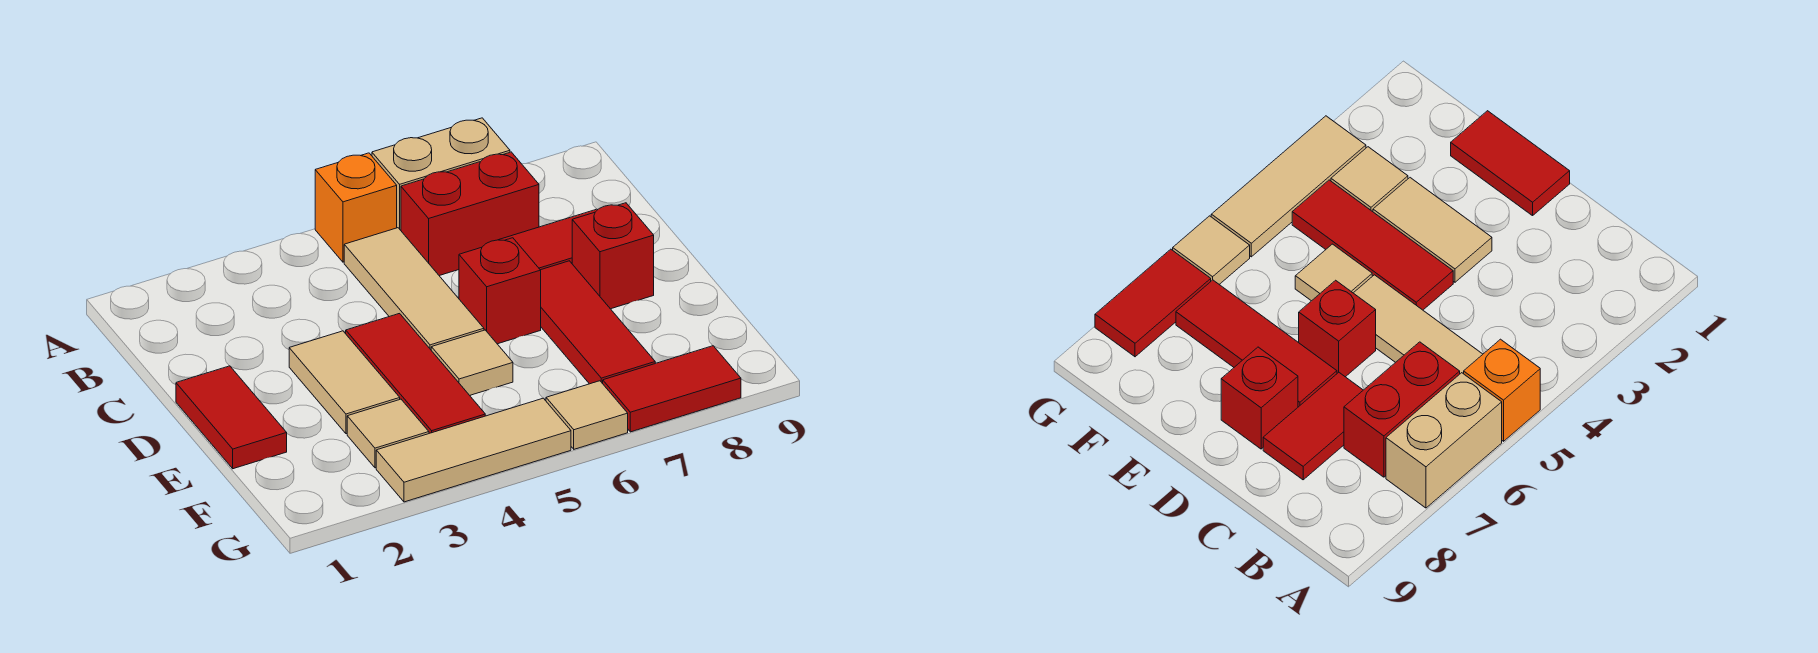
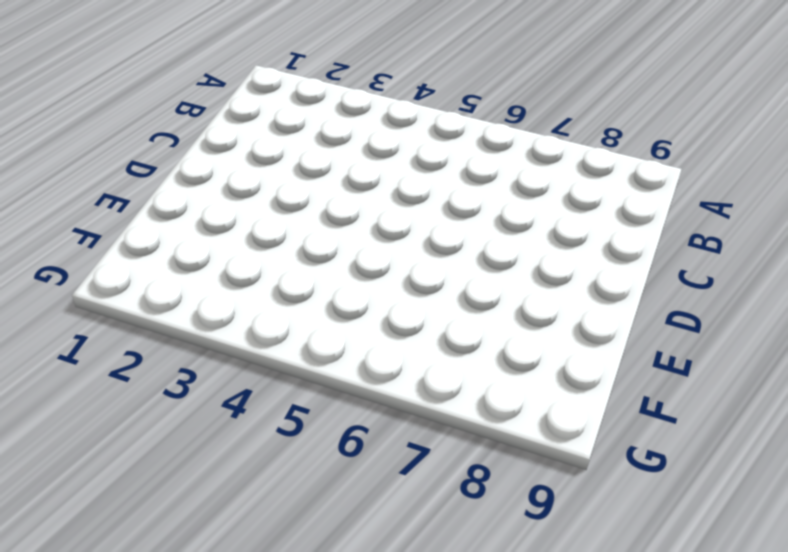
none -> orange 1x1 brick [315,153,397,262]
none -> tan 1x2 brick [372,118,510,230]
none -> tan 1x3 tile [344,228,484,350]

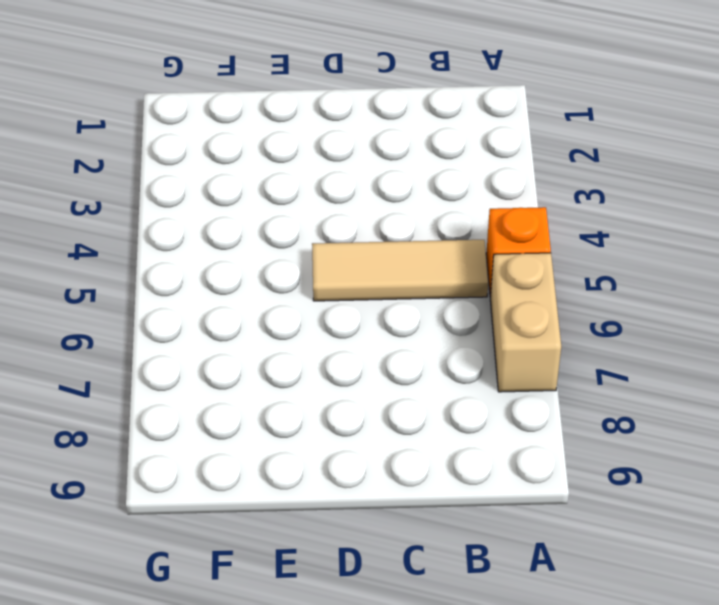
none -> red 1x2 brick [401,152,539,276]
none -> red 1x2 tile [499,209,597,270]
none -> red 1x2 tile [176,366,287,469]

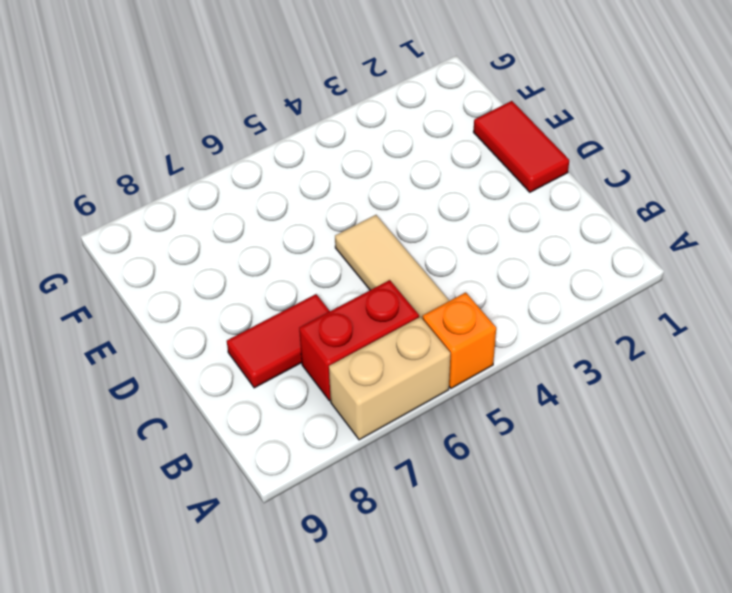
none -> tan 1x2 tile [289,331,400,434]
none -> red 1x3 tile [346,314,485,433]
none -> red 1x1 brick [459,238,541,344]

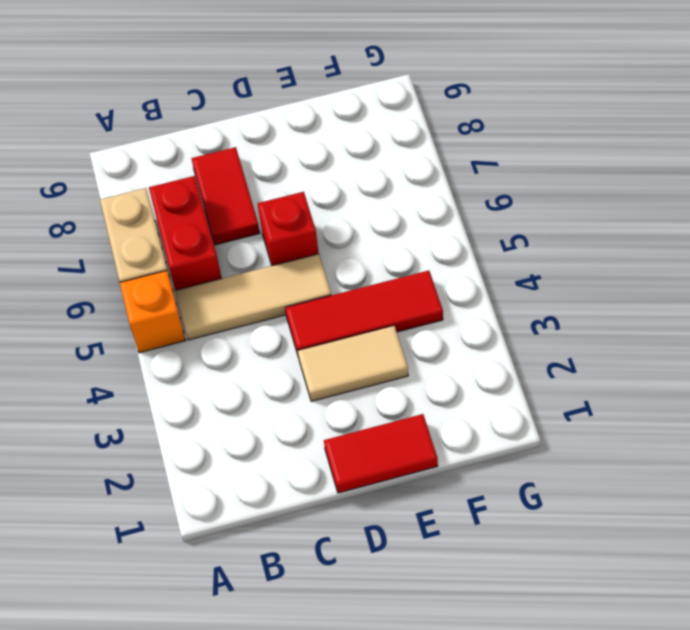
none -> red 1x3 tile [541,261,655,384]
none -> red 1x1 brick [572,203,654,309]
none -> tan 1x1 tile [431,330,513,395]

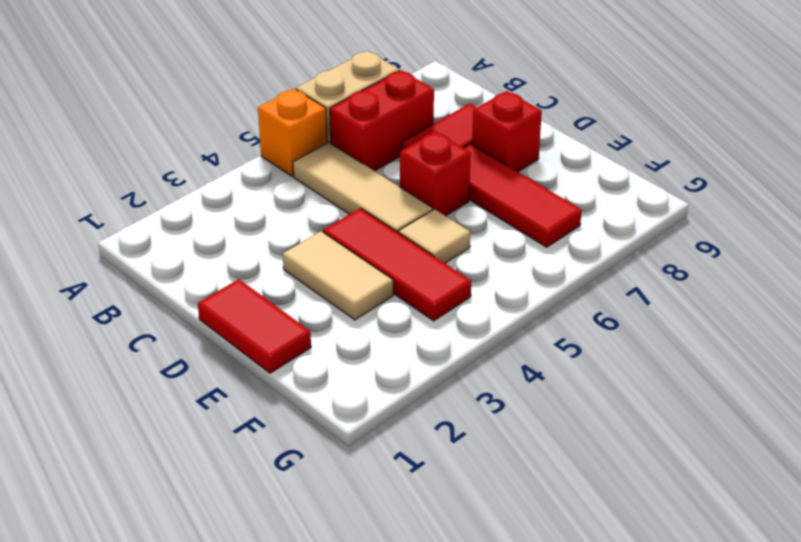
none -> tan 1x1 tile [347,399,429,468]
none -> tan 1x3 tile [376,398,571,502]
none -> tan 1x1 tile [546,381,628,449]

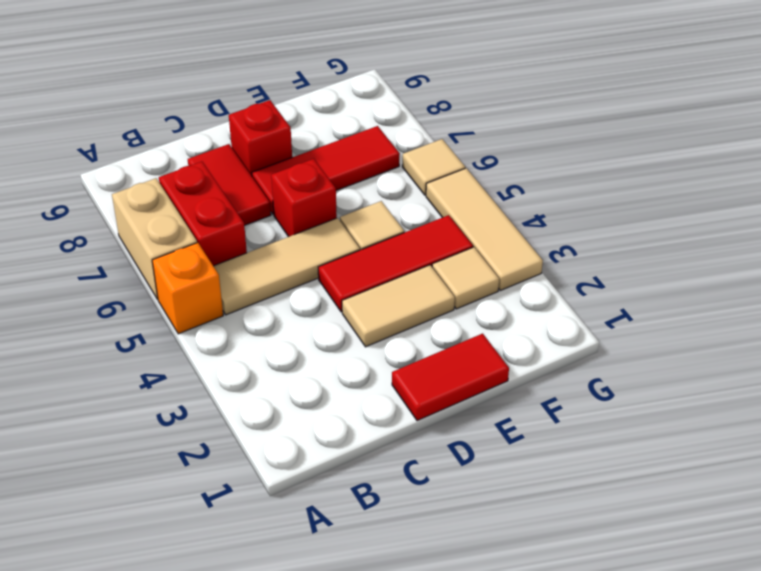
none -> red 1x2 tile [603,346,741,432]

